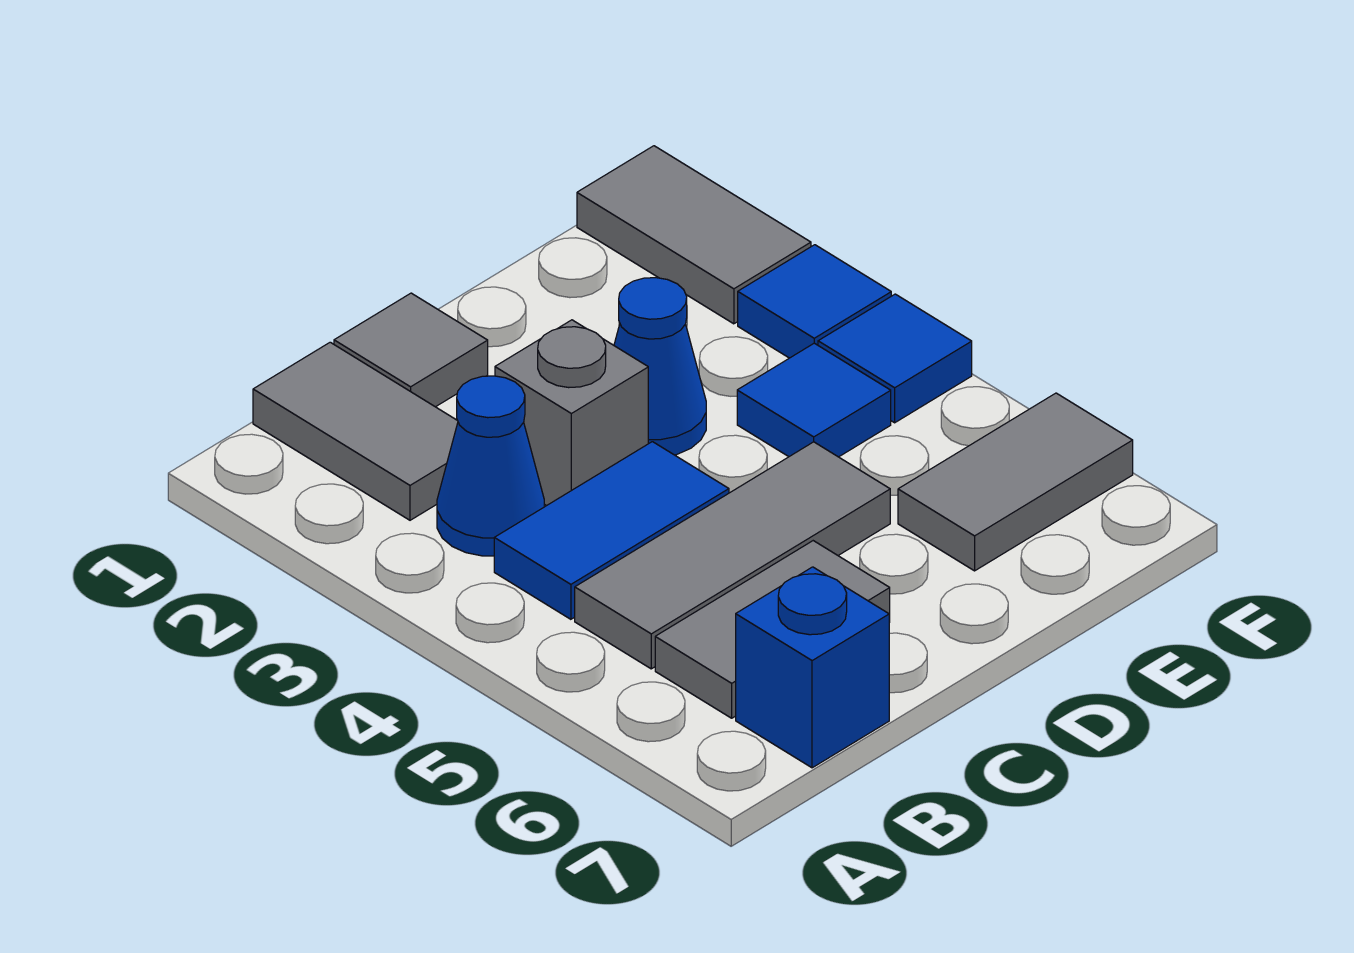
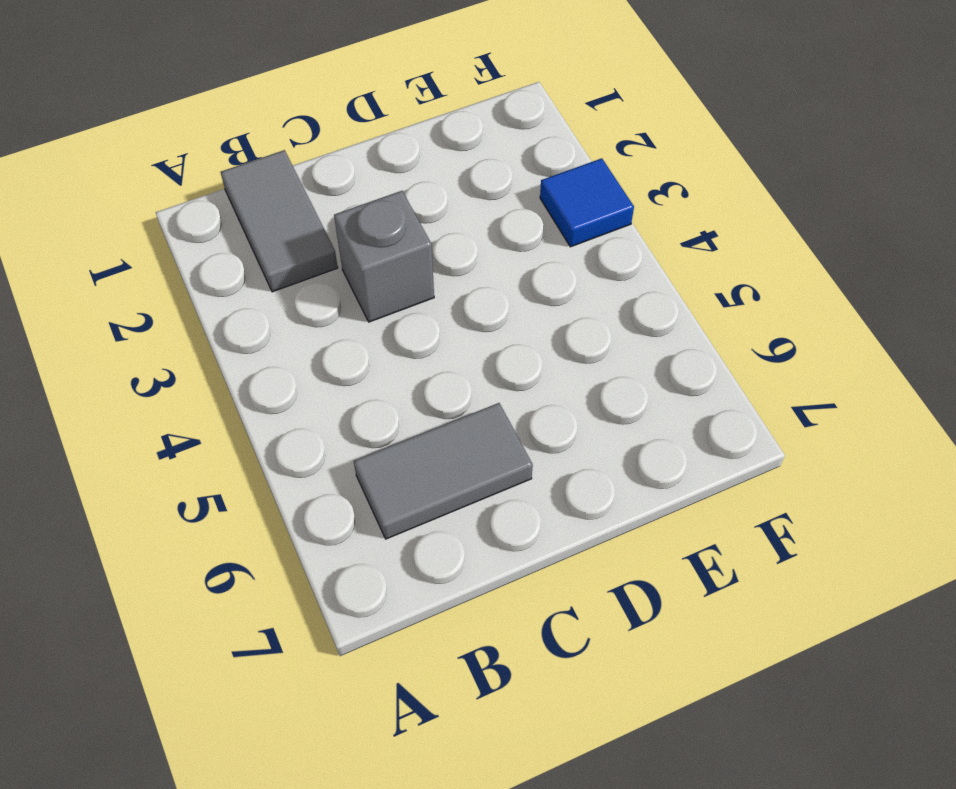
none -> blue 1x1 cone [437,376,544,556]
none -> blue 1x2 tile [494,442,729,619]
none -> grey 1x3 tile [575,442,890,669]

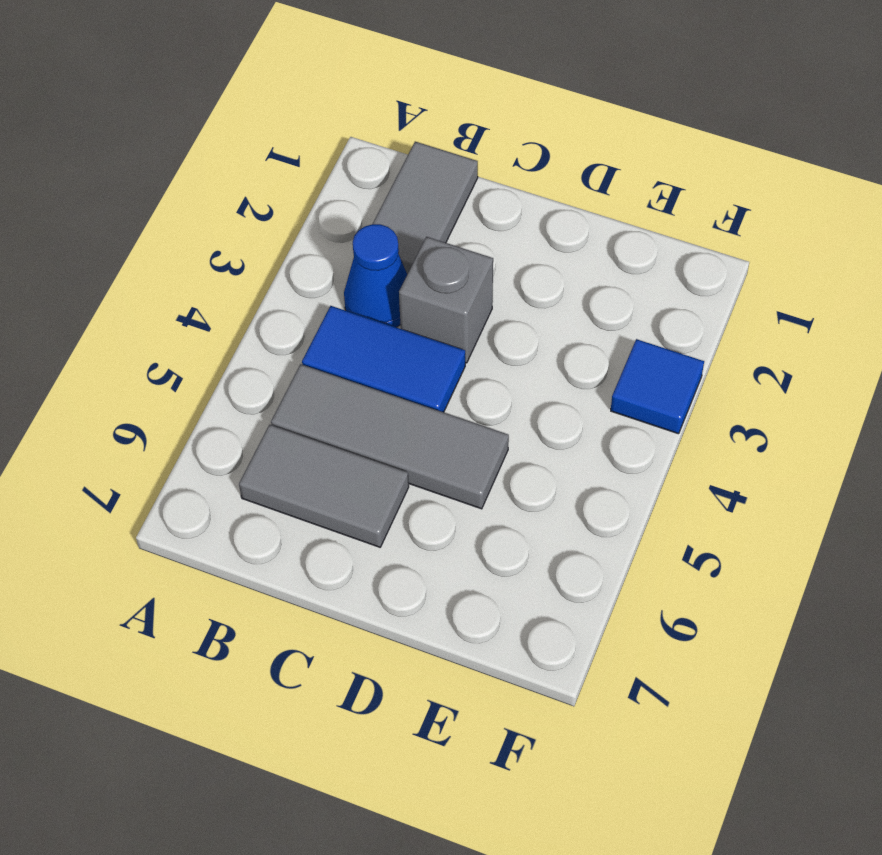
none -> blue 1x1 brick [736,567,889,768]
none -> grey 1x1 tile [334,293,488,407]
none -> blue 1x1 cone [614,278,706,455]

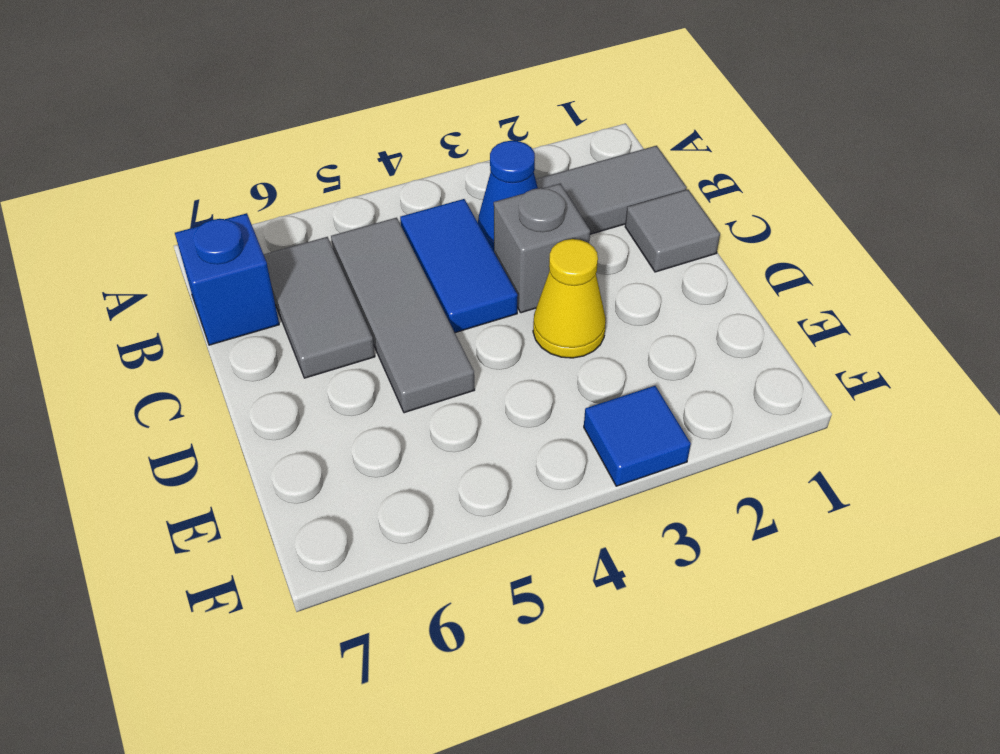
yellow 1x1 cone [533,239,606,358] -> blue 1x1 cone [614,278,706,455]
none -> blue 1x1 tile [737,343,891,457]
none -> grey 1x2 tile [898,393,1133,571]
none -> grey 1x2 tile [577,146,811,324]

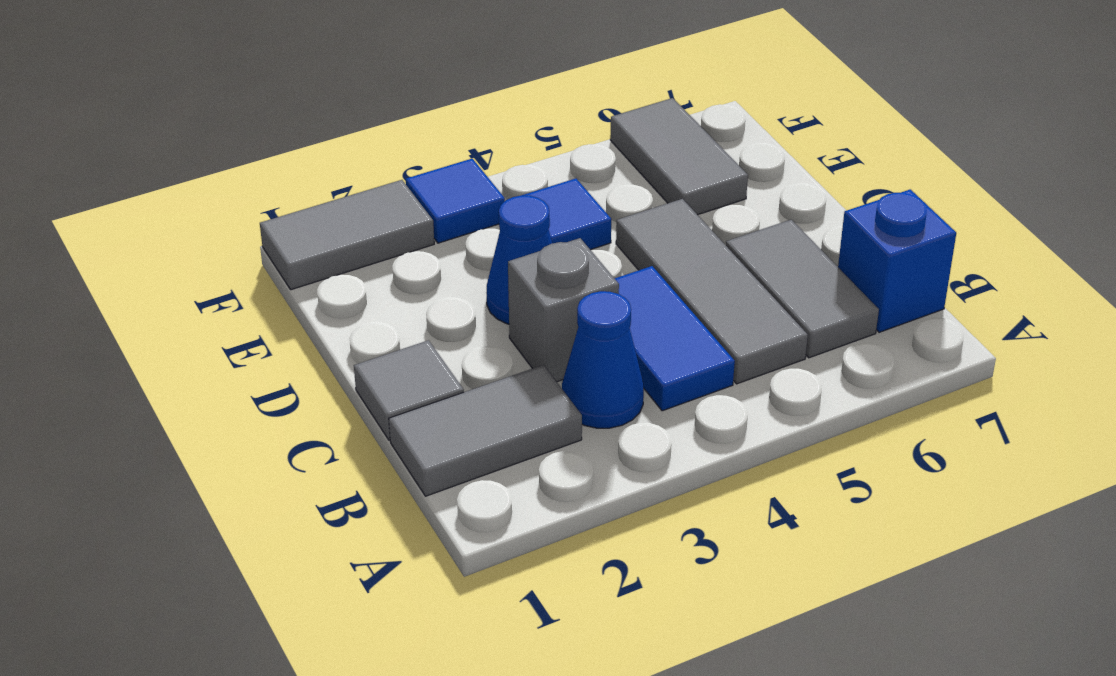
none -> blue 1x1 tile [818,294,972,423]

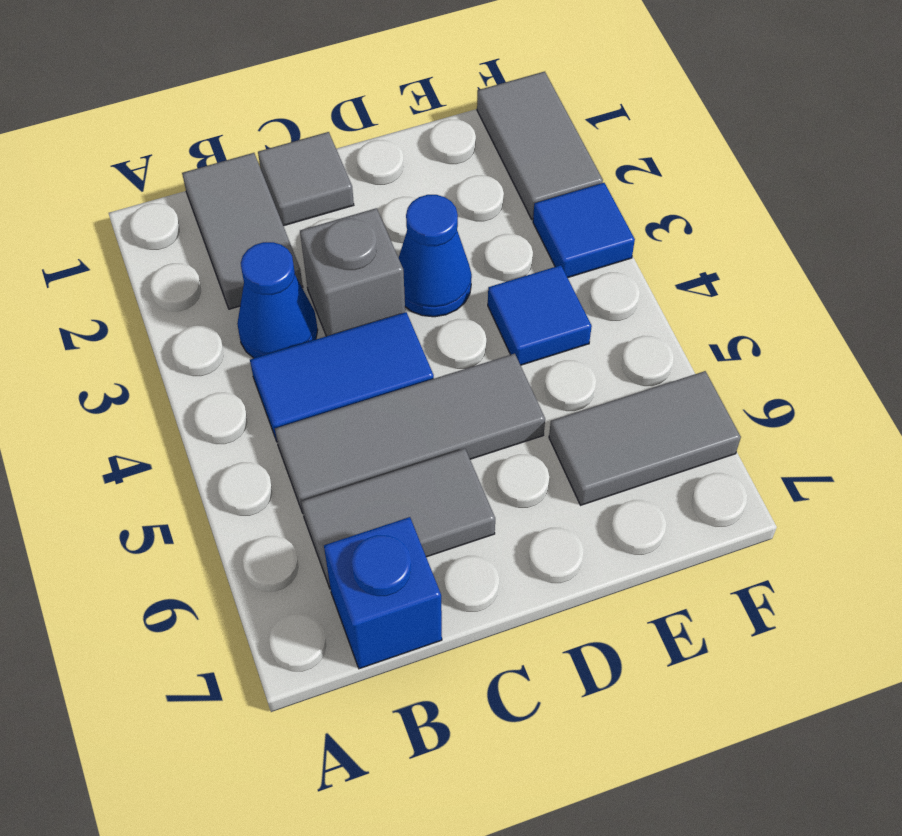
none -> blue 1x1 tile [818,294,972,423]

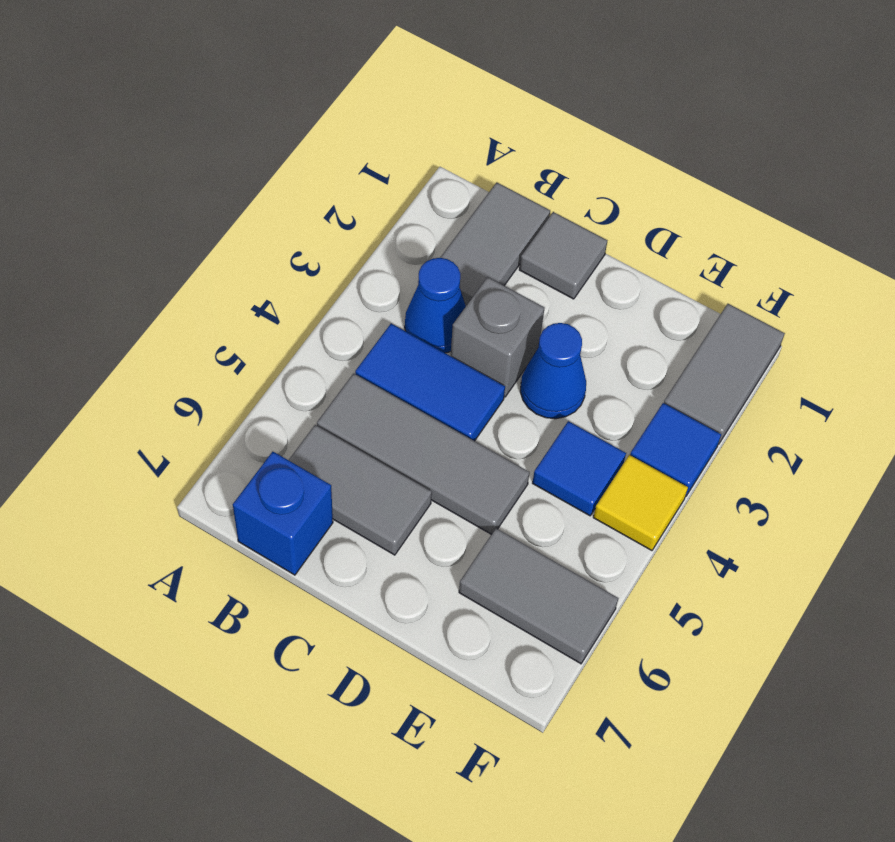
yellow 1x1 tile [593,455,688,550] -> blue 1x1 tile [818,294,972,423]

